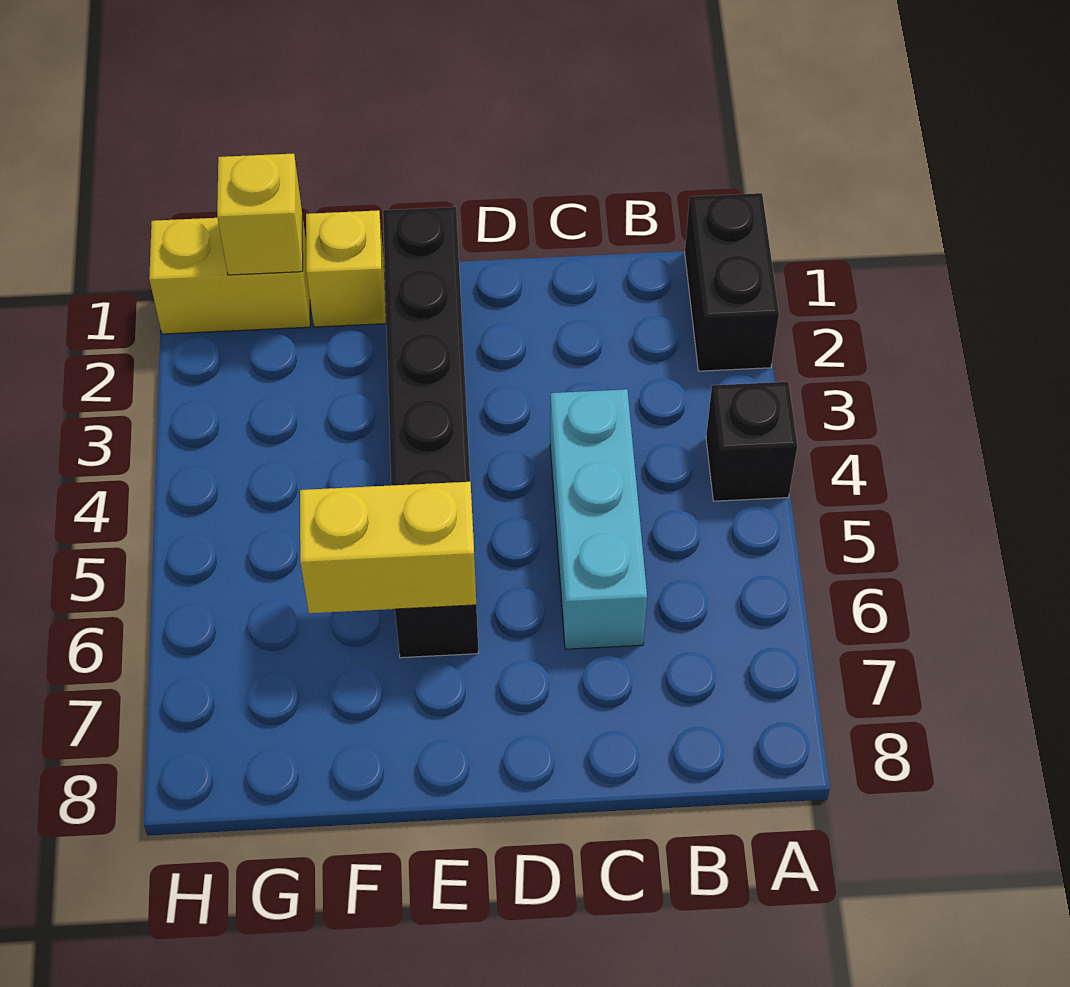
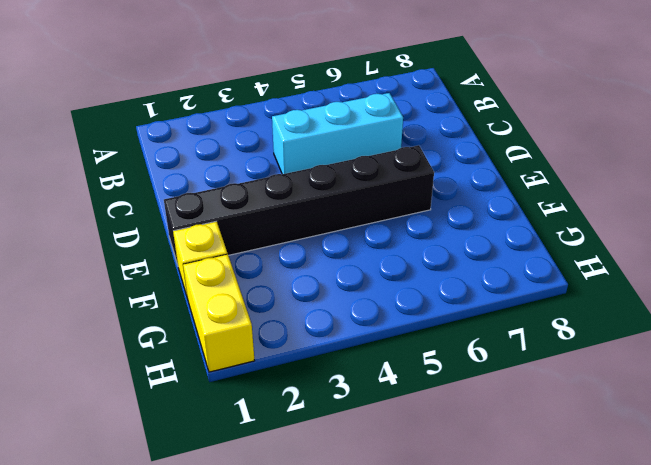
none -> black 1x2 brick [685,193,779,371]
none -> black 1x1 brick [706,382,797,501]

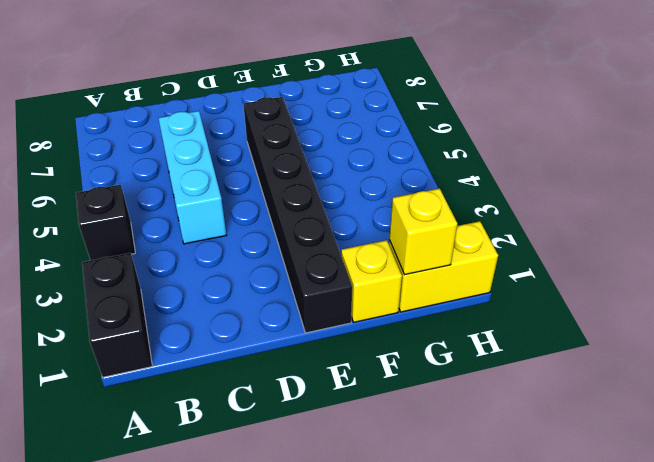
none -> yellow 1x2 brick [300,482,476,613]

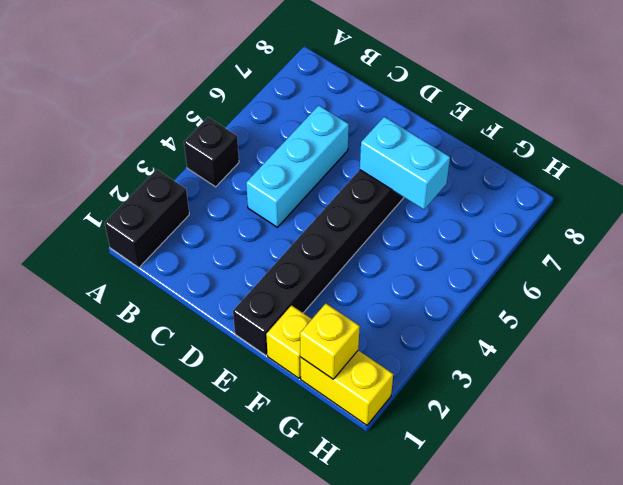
cyan 1x2 brick [360,117,450,210] -> yellow 1x2 brick [300,482,476,613]

